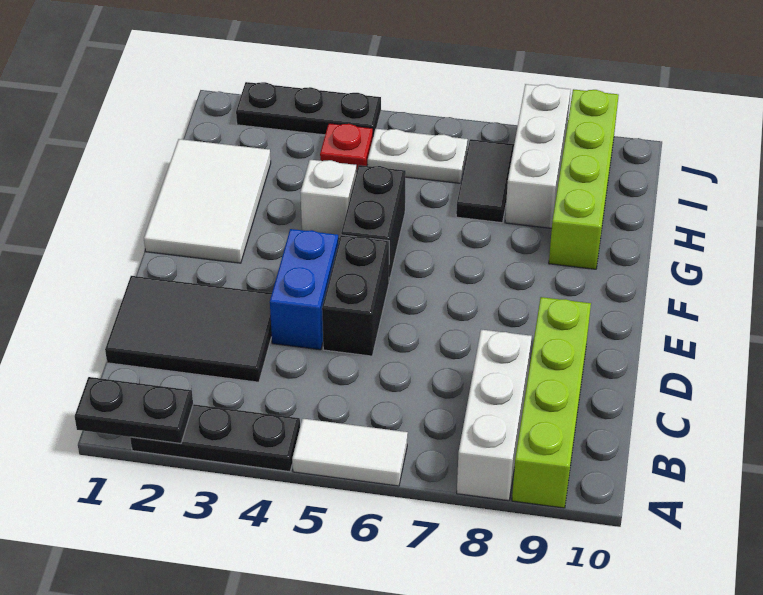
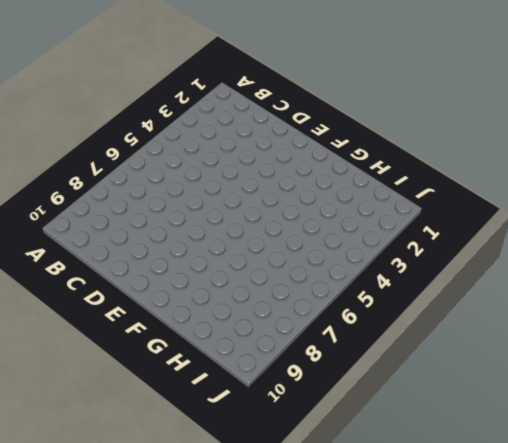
none -> black 1x3 plate [130,404,300,472]
none -> white 1x2 tile [292,419,408,486]
none -> white 1x3 brick [457,329,532,501]

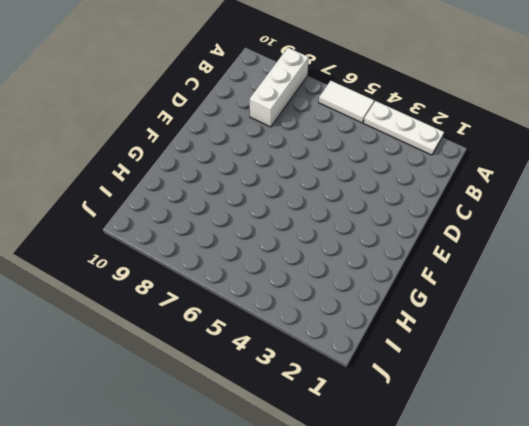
white 1x3 plate [364,101,444,155] -> black 1x3 plate [130,404,300,472]
none -> lime 1x4 brick [512,297,591,508]
none -> black 2x3 tile [105,276,272,382]
none -> blue 1x2 brick [270,229,338,350]

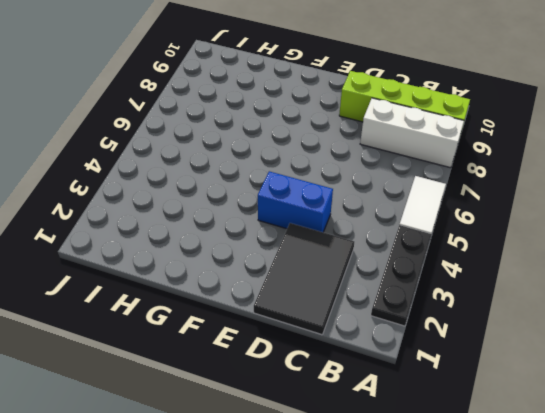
none -> black 1x2 brick [322,235,389,356]
none -> white 2x3 tile [144,139,271,263]
none -> black 1x2 brick [341,165,406,281]

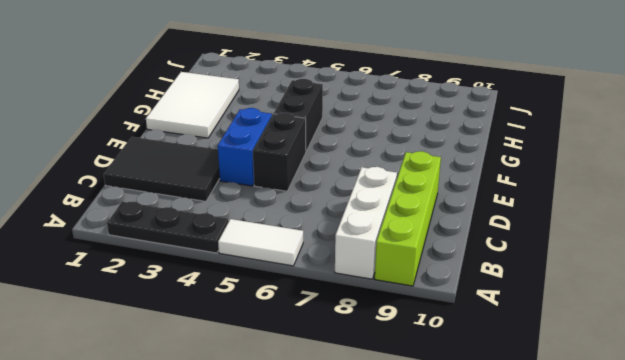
none -> white 1x1 brick [300,160,356,239]
none -> lime 1x4 brick [549,89,619,269]
none -> black 1x2 tile [456,139,514,223]

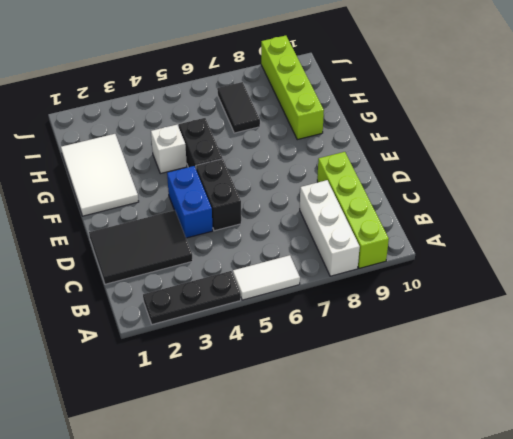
none -> white 1x3 brick [505,84,571,228]
none -> red 1x1 plate [320,123,373,171]
none -> white 1x2 plate [368,129,468,183]

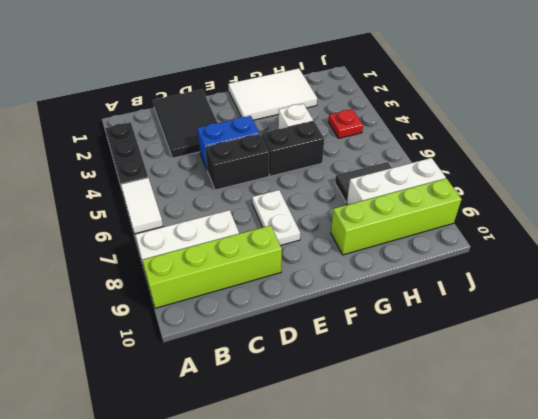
white 1x2 plate [252,190,300,246] -> white 1x2 plate moved to [368,129,468,183]
none -> black 1x3 plate [236,82,381,136]
none -> black 1x2 plate [75,377,193,443]

